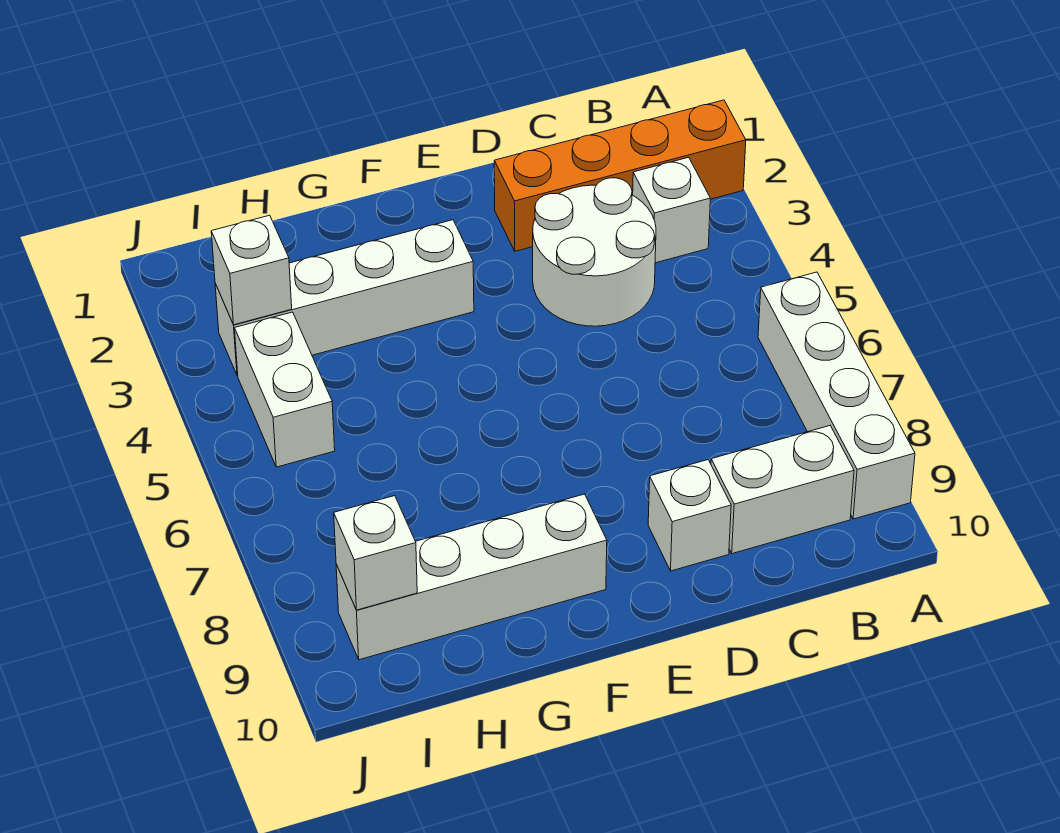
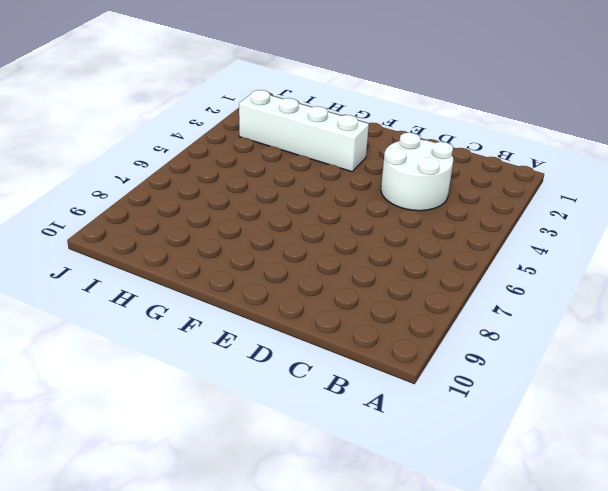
none -> orange 1x4 brick [494,100,746,251]
none -> white 1x4 brick [758,272,915,519]

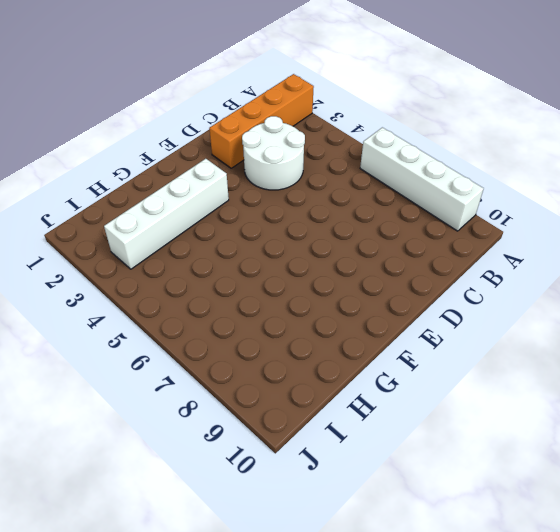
none -> white 1x1 brick [633,157,710,263]
none -> white 1x2 brick [711,426,854,554]

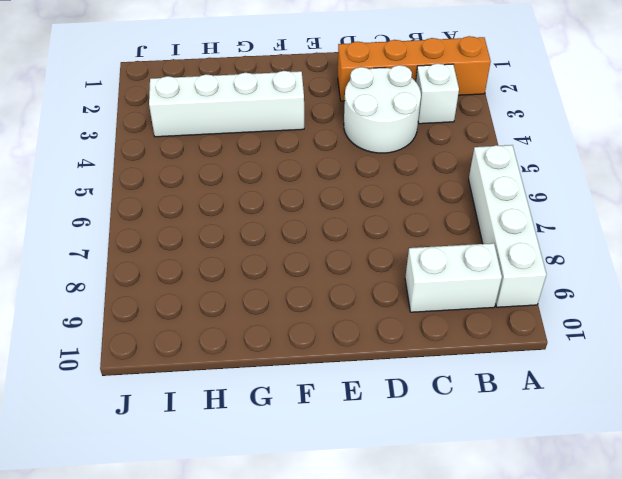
none -> white 1x1 brick [648,460,731,571]
none -> white 1x4 brick [336,494,607,660]

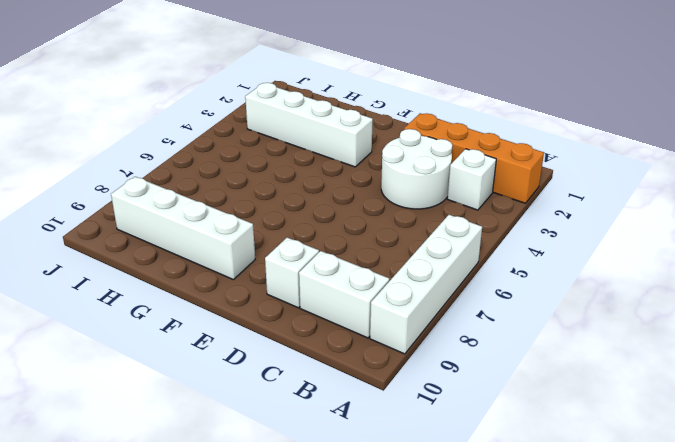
none -> white 1x2 brick [235,312,335,467]
none -> white 1x1 brick [211,215,292,325]

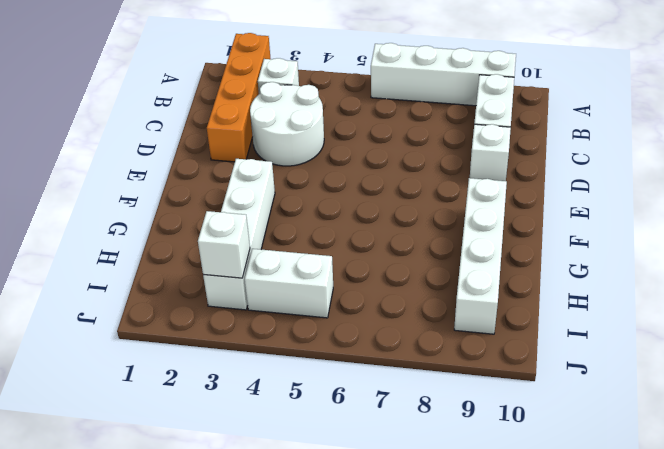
none -> white 1x1 brick [334,496,417,610]

